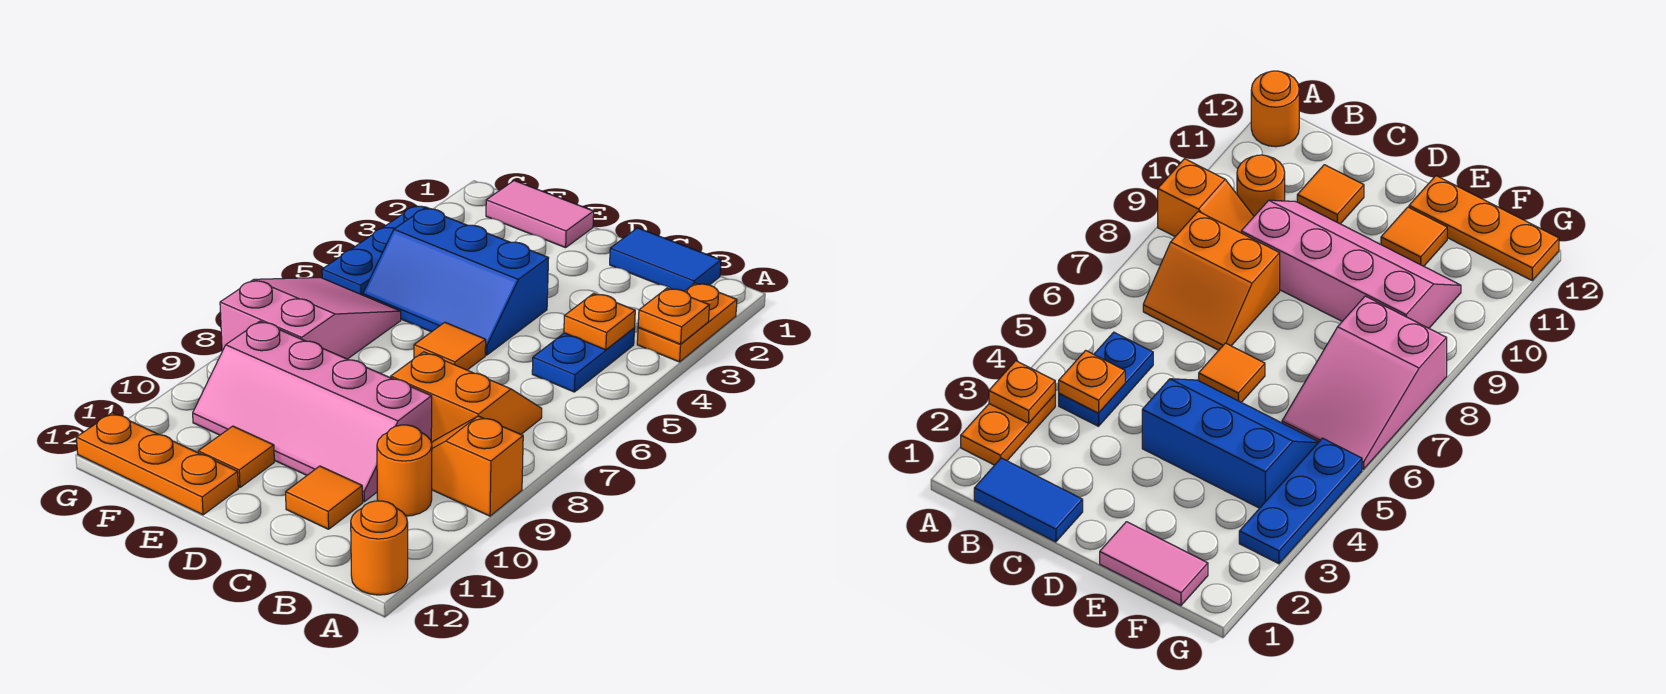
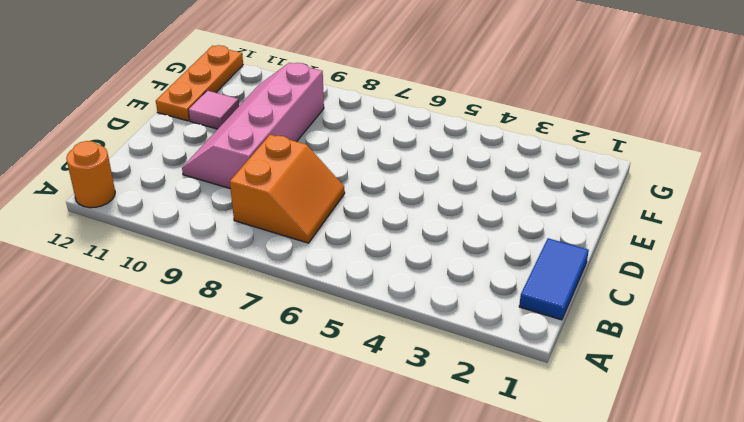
pink 1x1 tile [189,91,239,129] -> orange 1x1 tile [198,426,274,488]
none -> orange 1x2 plate [637,283,737,362]
none -> orange 1x2 slope [431,416,523,516]
none -> blue 1x2 plate [532,328,635,392]

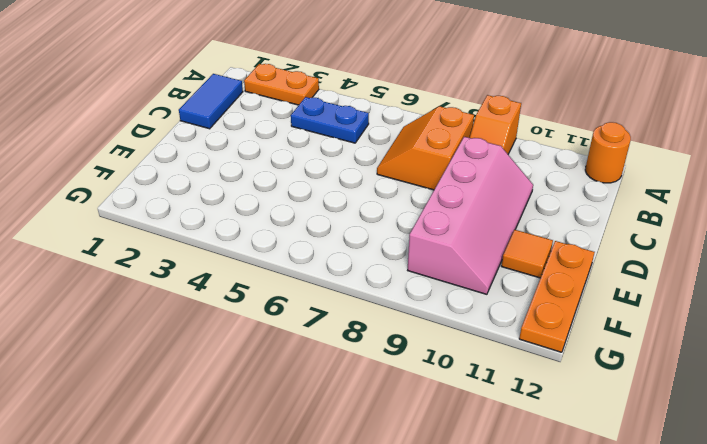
none -> orange 1x1 round brick [377,425,432,516]
none -> orange 1x1 tile [286,466,363,529]
none -> blue 2x3 slope [363,208,549,355]

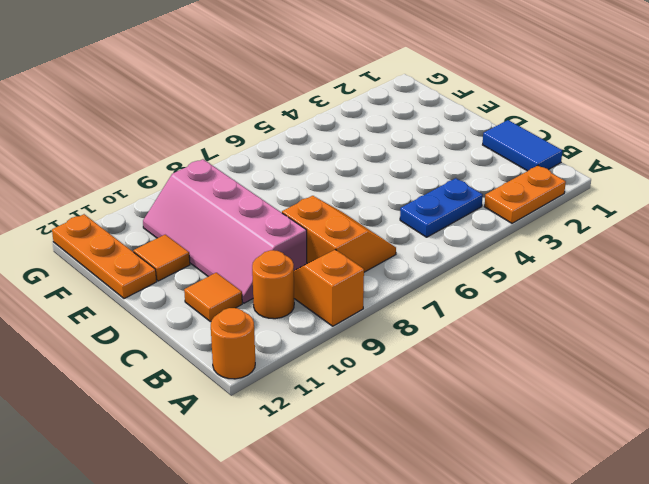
none -> blue 2x3 slope [363,208,549,355]
none -> orange 1x1 tile [414,322,486,370]
none -> pink 1x2 tile [486,181,594,248]

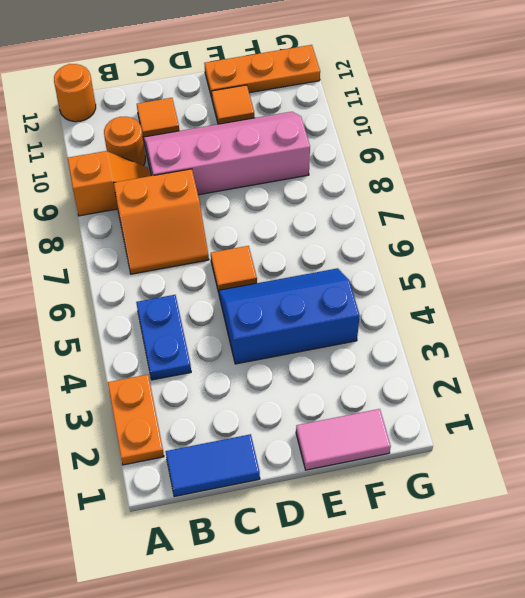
none -> pink 2x3 slope [220,278,401,359]
none -> blue 1x3 plate [322,206,430,295]
none -> orange 1x1 plate [638,288,709,344]

